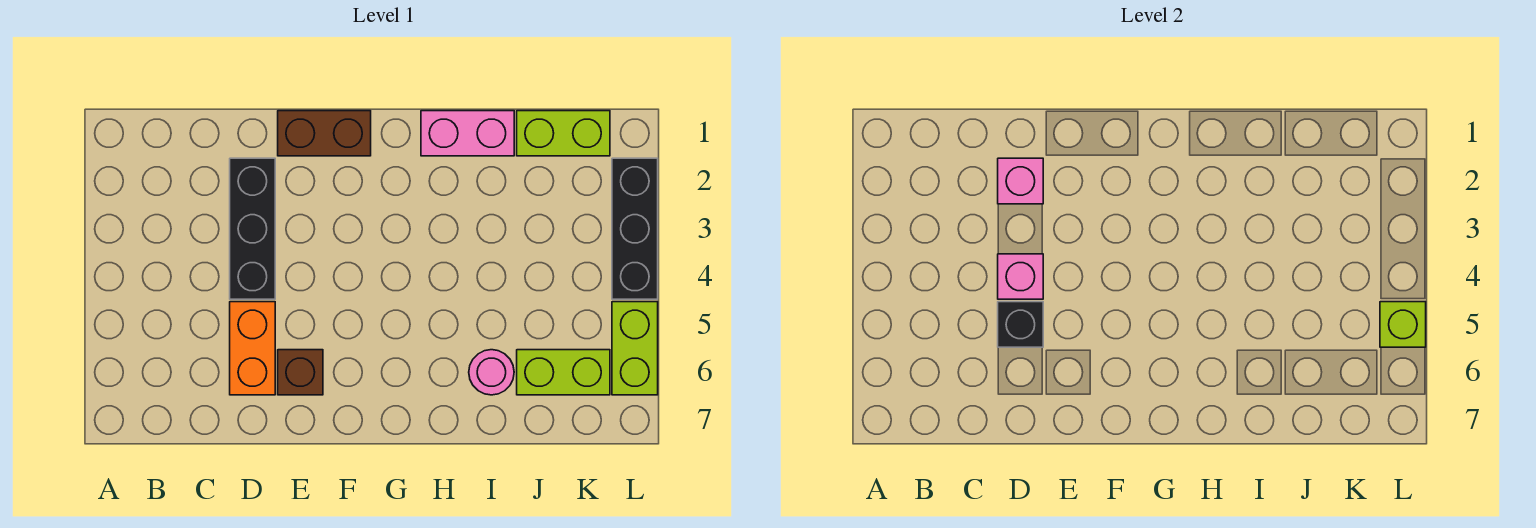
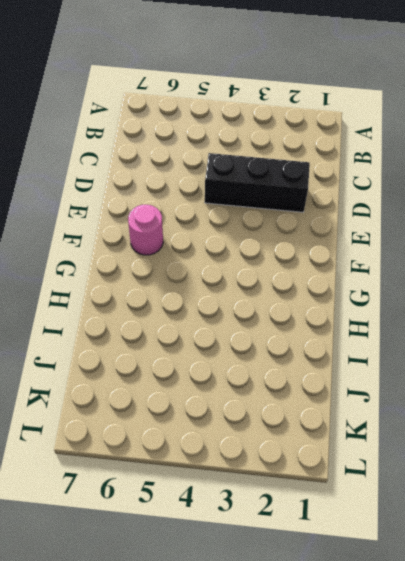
pink 1x1 round brick [128,205,163,255] -> pink 1x1 round brick moved to [469,350,514,395]
none -> orange 1x2 brick [230,302,275,395]
none -> brown 1x2 brick [278,111,371,156]
none -> brown 1x1 brick [278,350,323,395]

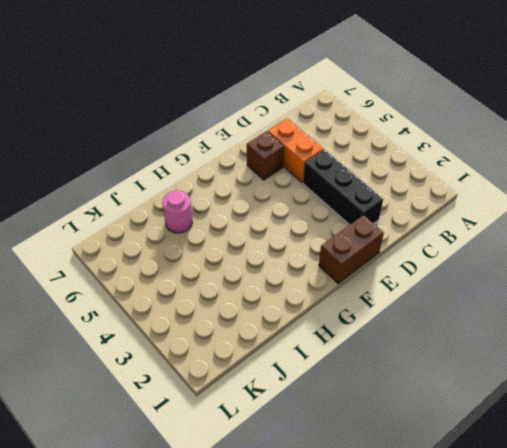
none -> pink 1x2 brick [421,111,514,156]
none -> lime 1x2 brick [517,111,610,156]
none -> lime 1x2 brick [517,350,610,395]

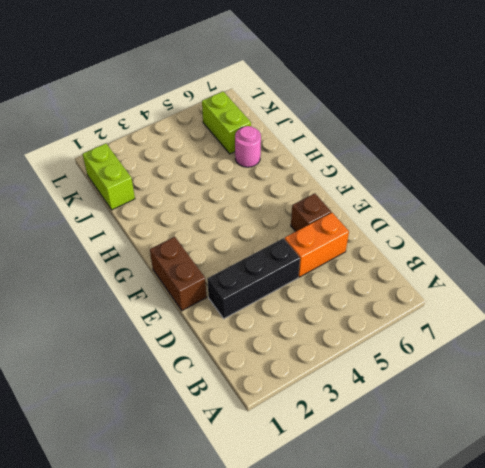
none -> pink 1x2 brick [421,111,514,156]
none -> black 1x3 brick [612,158,658,299]
none -> lime 1x2 brick [612,302,658,395]

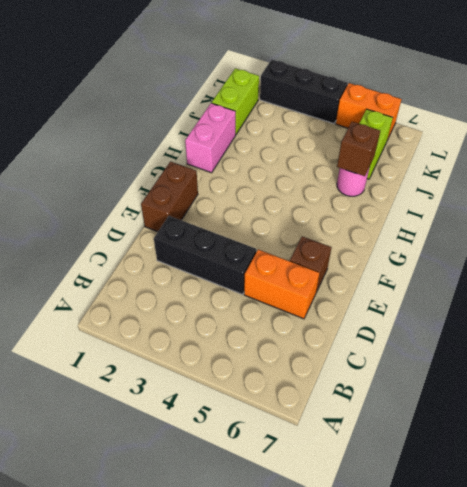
brown 1x1 brick [337,122,380,176] -> none
orange 1x2 brick [336,83,401,140] -> lime 1x2 brick [612,302,658,395]
none -> pink 1x1 brick [998,158,1043,204]
none -> pink 1x1 brick [998,254,1043,299]
none -> black 1x1 brick [998,302,1043,347]

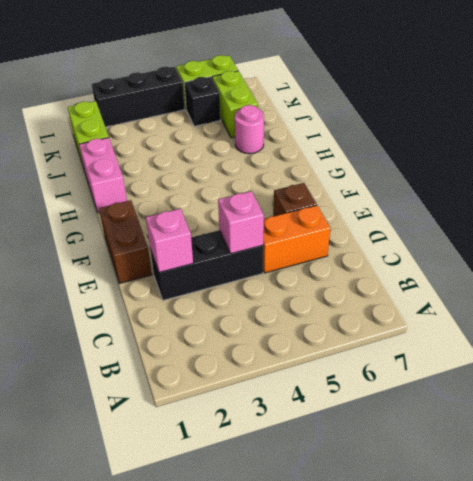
black 1x1 brick [184,77,221,126] -> black 1x1 brick moved to [998,302,1043,347]
none -> lime 1x1 brick [1380,302,1426,347]

